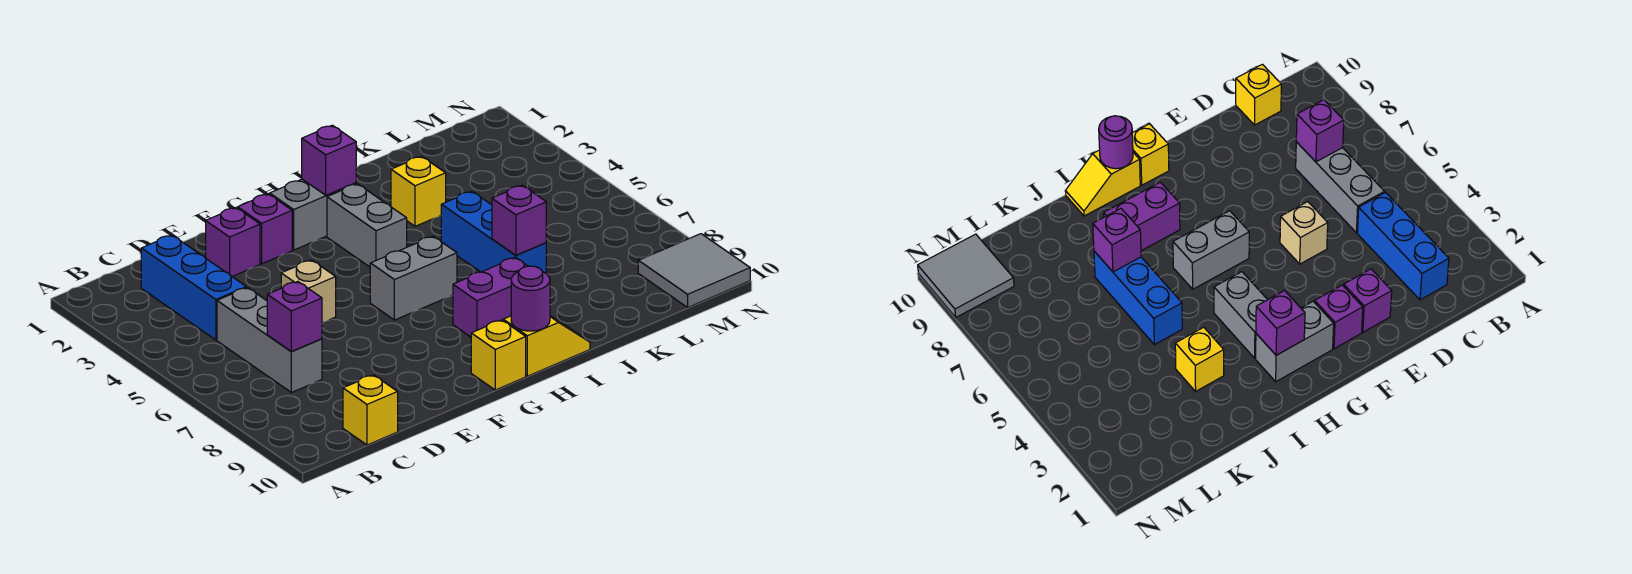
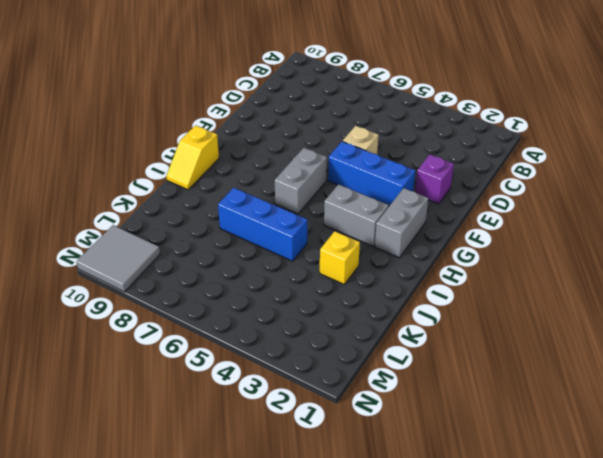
blue 1x3 brick [328,141,415,206] -> blue 1x3 brick moved to [141,235,246,340]
none -> grey 1x3 brick [217,288,322,393]
none -> yellow 1x1 brick [343,375,398,445]
none -> purple 1x1 brick [238,194,292,264]

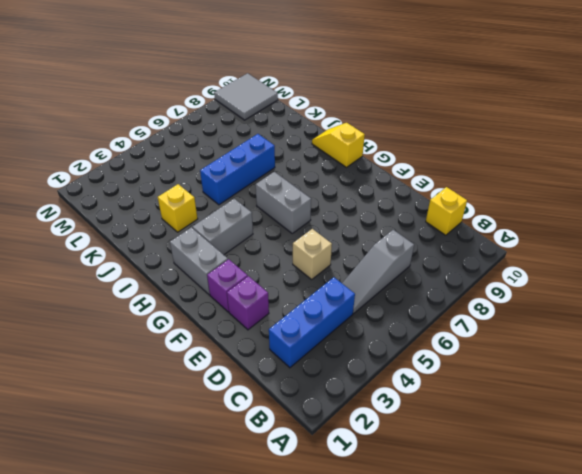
grey 1x3 slope [342,230,414,313] -> grey 1x3 brick [217,288,322,393]
none -> yellow 1x1 brick [471,320,526,390]
none -> purple 1x2 brick [453,258,527,337]
none -> purple 1x1 brick [267,282,322,351]

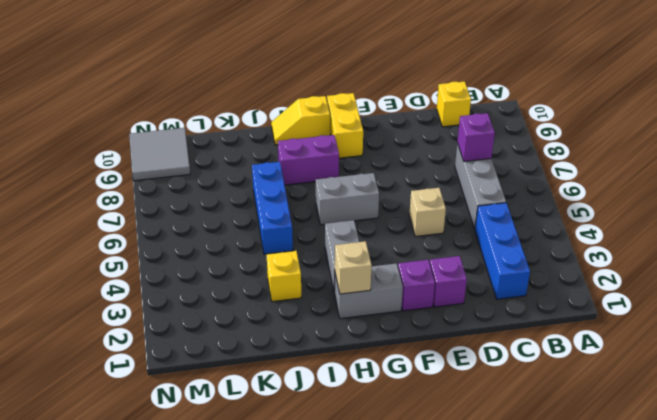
yellow 1x2 brick [327,93,363,158] -> yellow 1x1 brick [471,320,526,390]
tan 1x1 brick [335,241,372,294] -> purple 1x1 brick [302,125,357,195]
none -> purple 1x1 round brick [511,266,550,331]
none -> purple 1x1 brick [492,185,546,255]

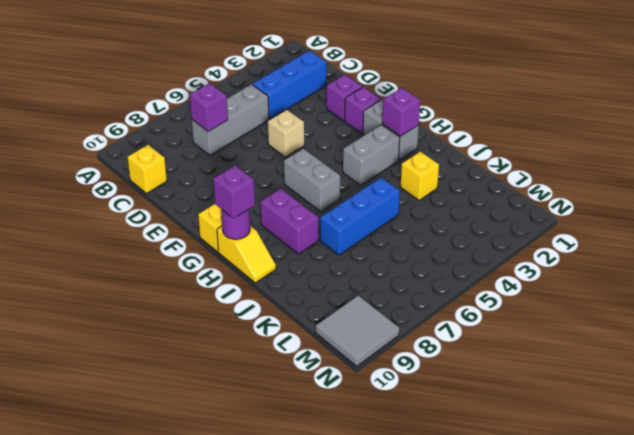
purple 1x1 brick [213,166,255,218] -> purple 1x1 brick moved to [492,185,546,255]

